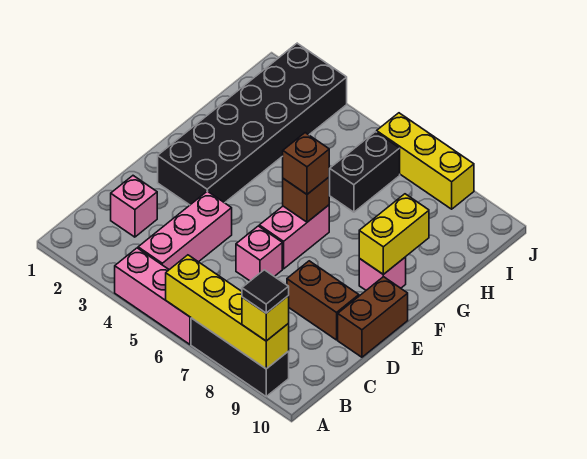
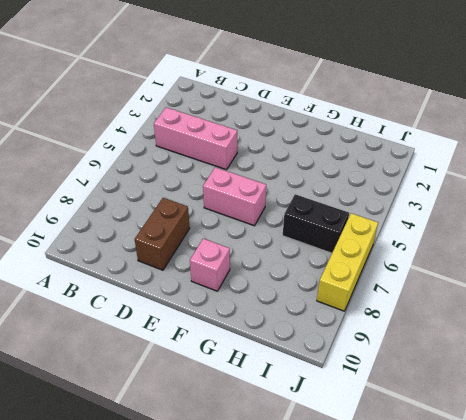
none -> pink 1x3 brick [115,248,191,344]
none -> black 1x3 brick [191,318,289,396]
none -> pink 1x1 brick [111,176,157,237]

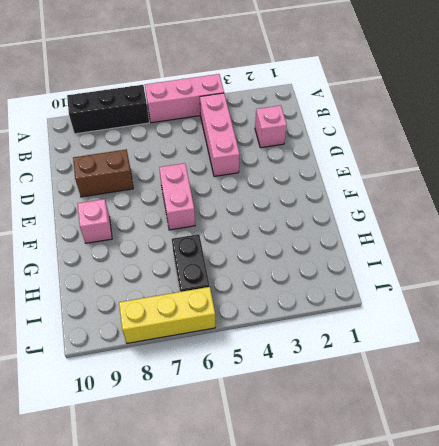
none -> pink 1x1 brick [236,226,282,281]
none -> brown 1x2 brick [338,277,408,357]
none -> black 2x6 brick [158,43,347,205]

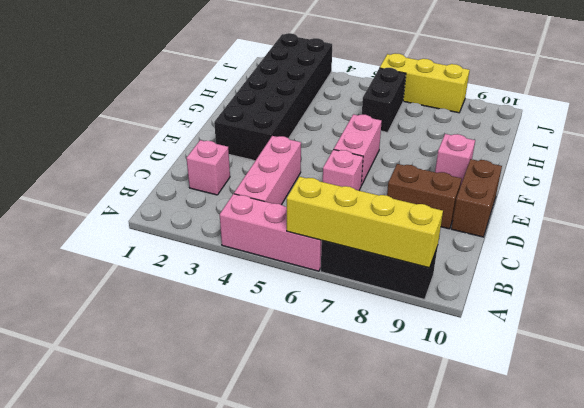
none -> brown 1x1 brick [283,177,329,222]
none -> yellow 1x2 brick [359,194,429,274]
none -> yellow 1x1 brick [242,296,289,341]

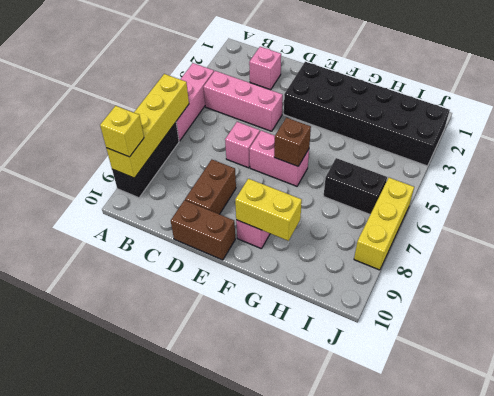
none -> brown 1x1 brick [283,133,329,194]
none -> black 1x1 tile [242,270,289,313]

